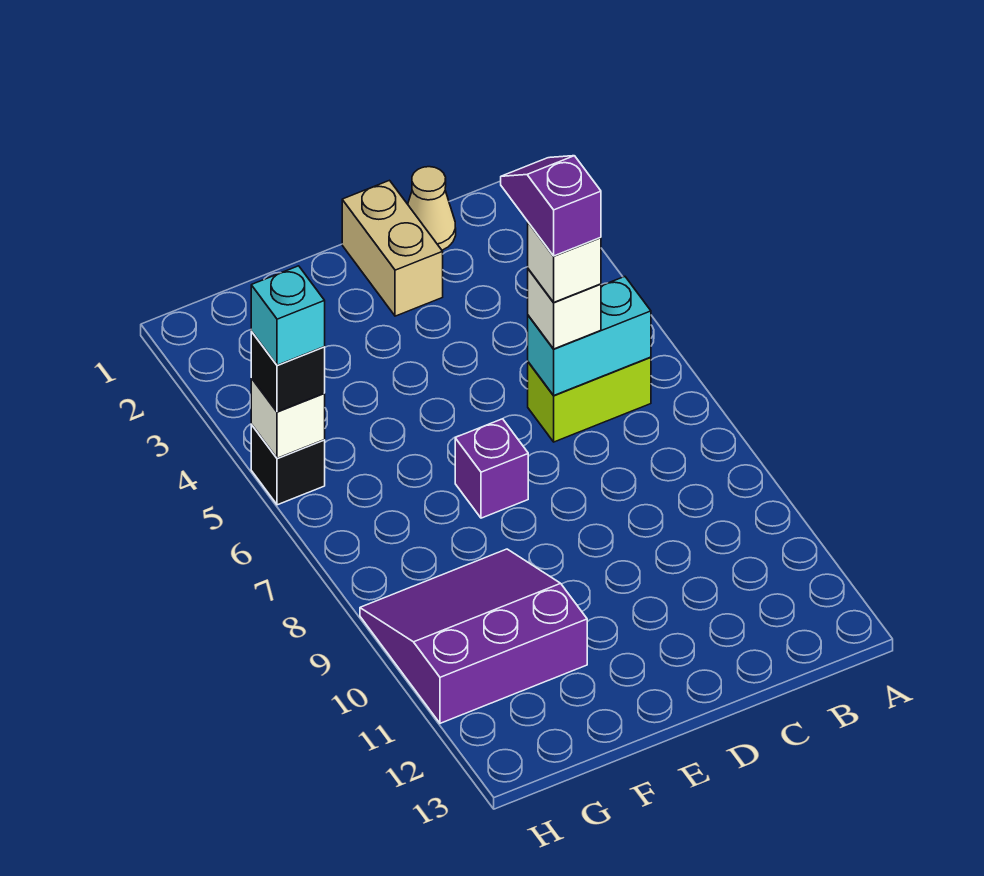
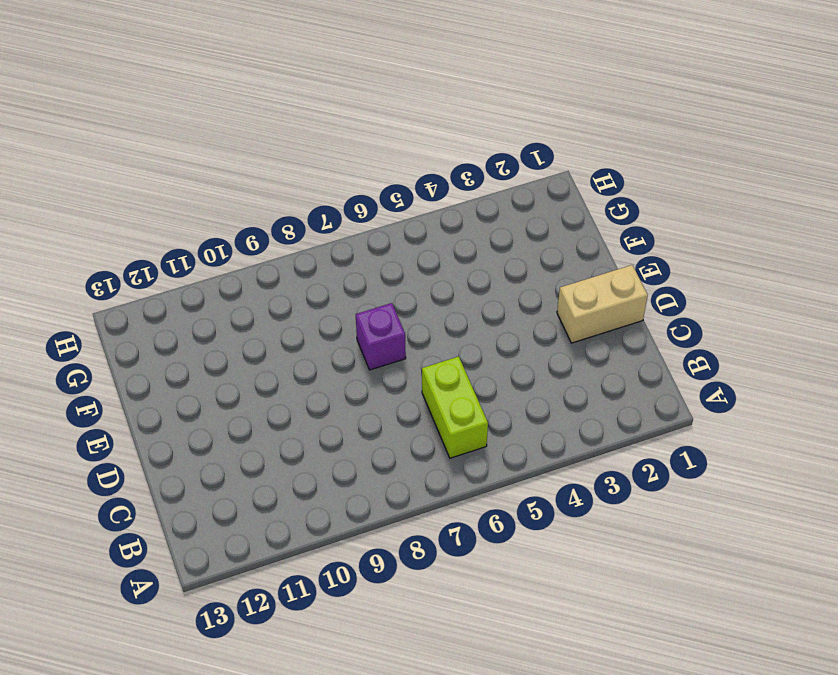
none -> tan 1x1 cone [408,167,456,250]
none -> purple 3x3 slope [360,549,587,723]
none -> black 1x1 brick [251,424,325,505]

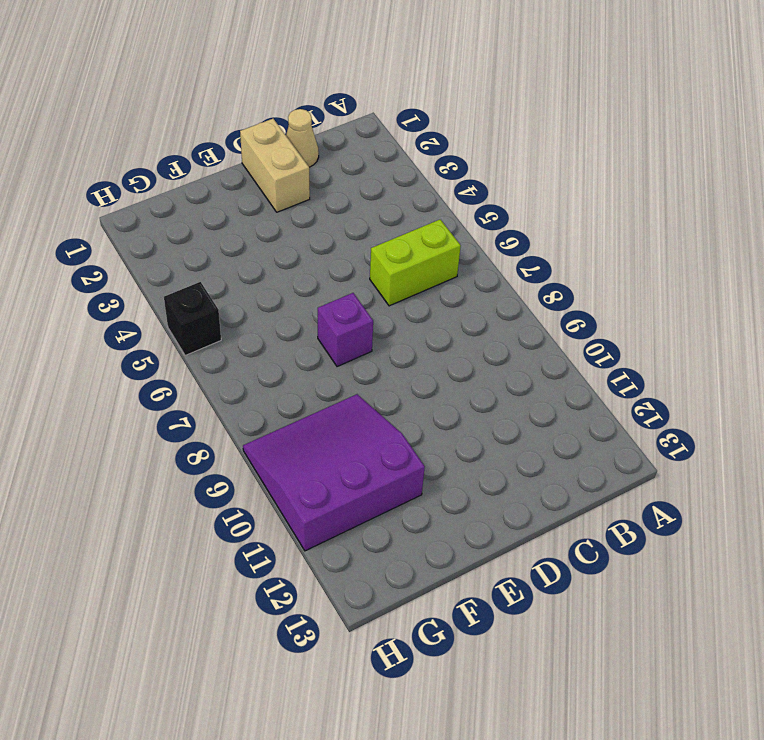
none -> cyan 1x2 brick [528,277,651,395]
none -> white 1x1 brick [251,378,325,458]
none -> white 1x1 brick [528,269,601,349]

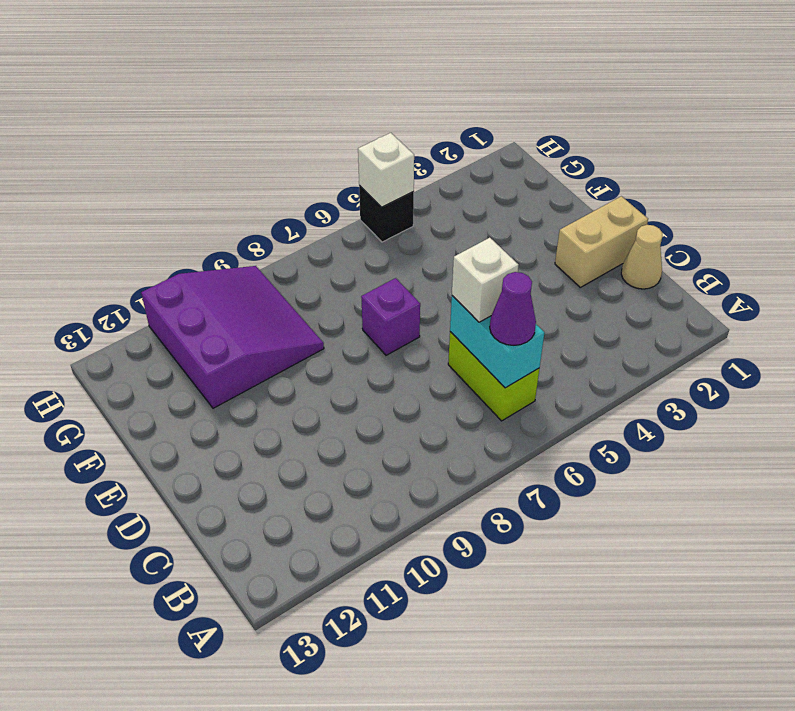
purple 1x1 cone [490,272,536,345] -> none
none -> black 1x1 brick [251,331,325,412]
none -> white 1x1 brick [528,223,601,302]
none -> cyan 1x1 brick [251,266,325,365]

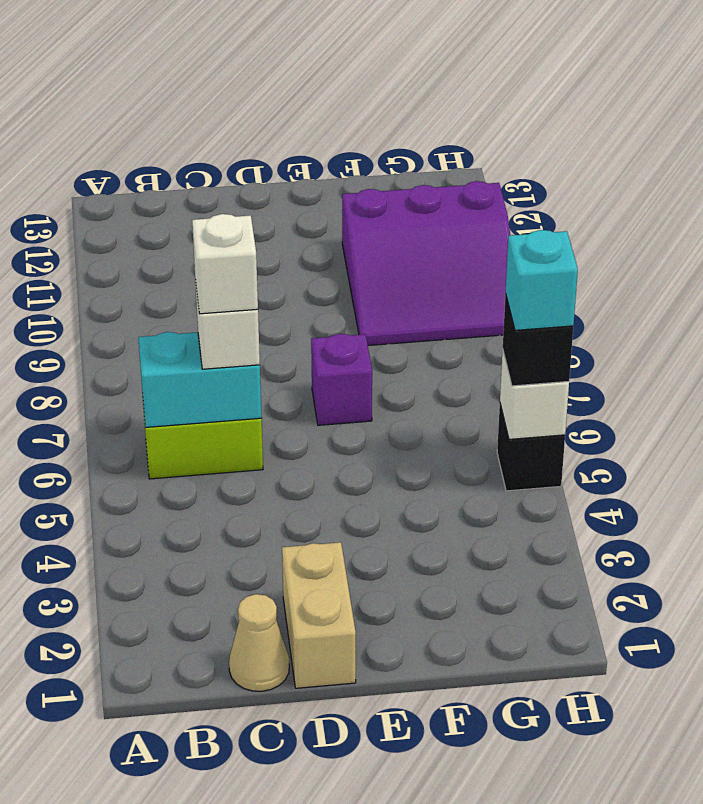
none -> purple 1x2 slope [501,156,601,256]

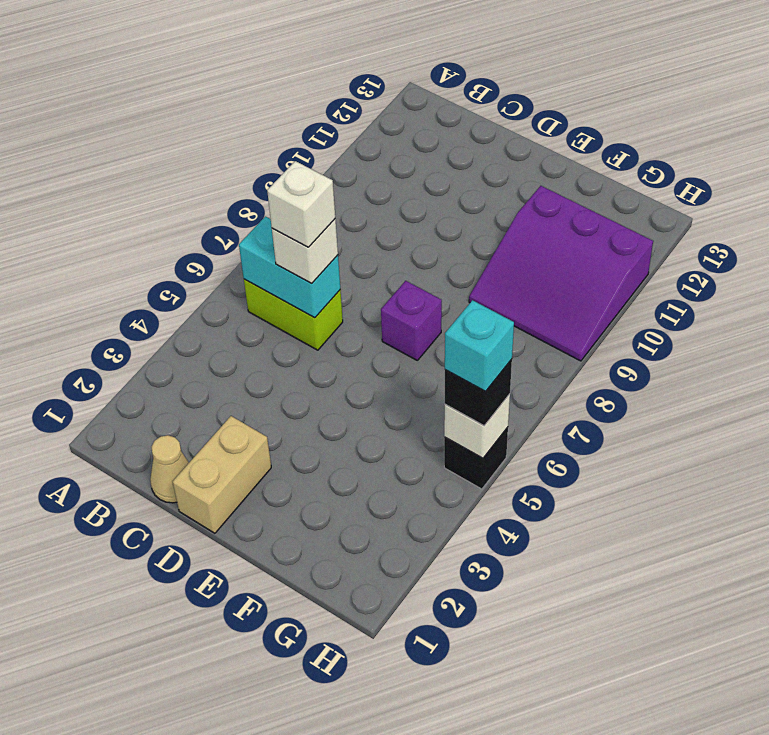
none -> purple 1x2 slope [501,156,601,256]

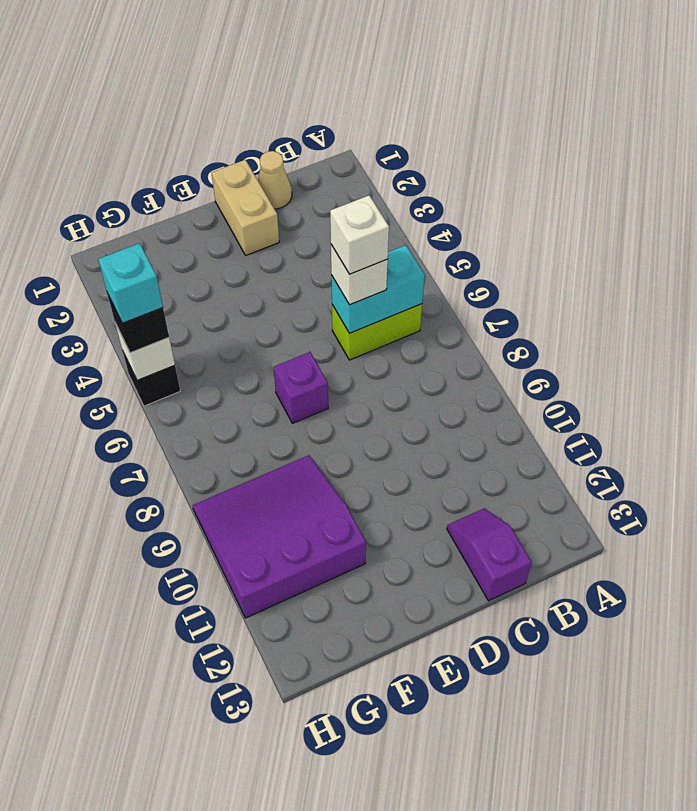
purple 1x2 slope [447,508,532,601] -> purple 1x2 slope moved to [501,156,601,256]

